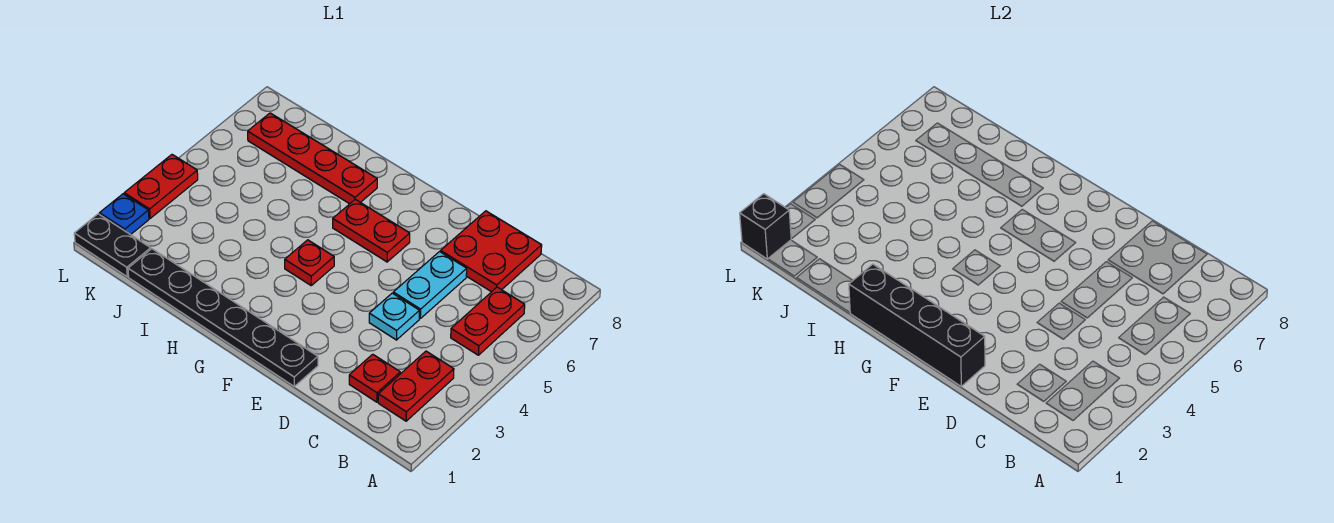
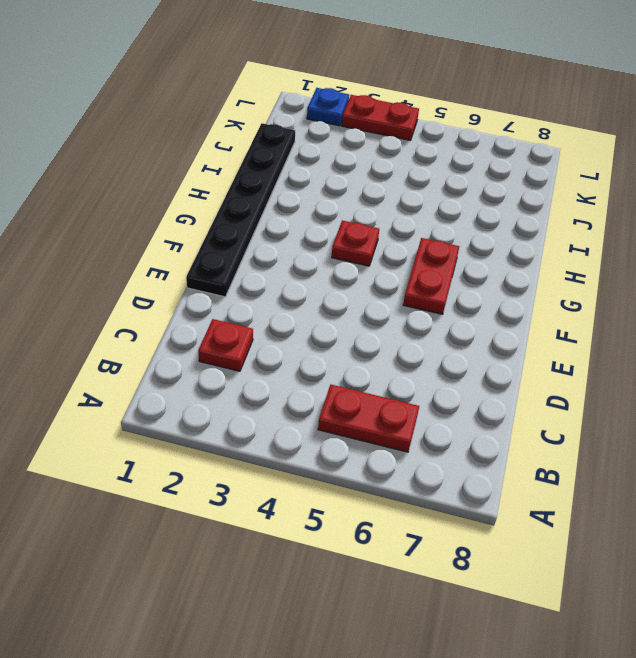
none -> red 1x2 plate [378,351,454,421]
none -> red 2x2 plate [441,211,542,292]
none -> cyan 1x1 plate [369,293,420,340]

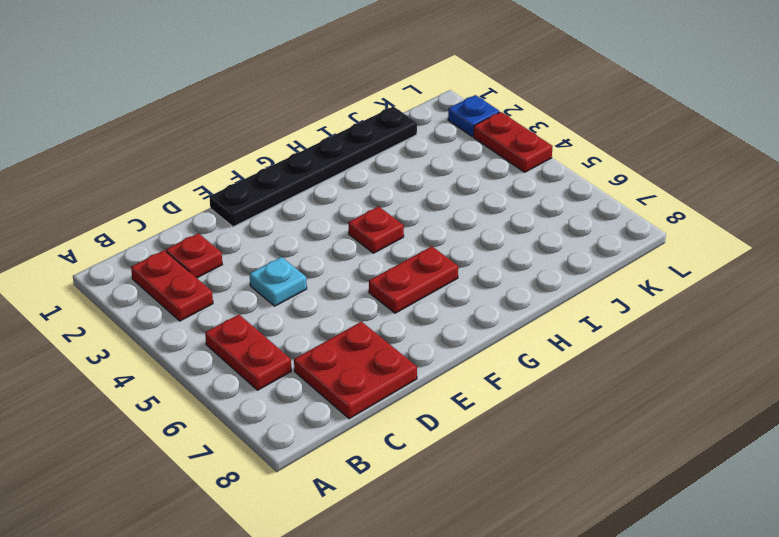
none -> cyan 1x2 plate [393,252,467,318]
none -> red 1x4 plate [248,113,377,204]
none -> black 1x2 plate [74,214,151,277]

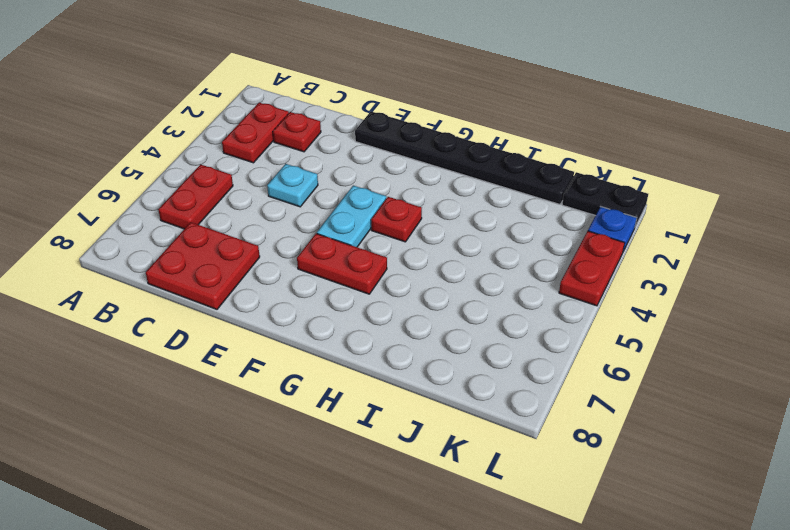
cyan 1x2 plate [317,186,386,247] -> cyan 1x2 plate moved to [393,252,467,318]
none -> red 1x4 plate [248,113,377,204]
none -> black 1x4 brick [849,264,985,386]
none -> black 1x1 brick [740,194,791,259]

